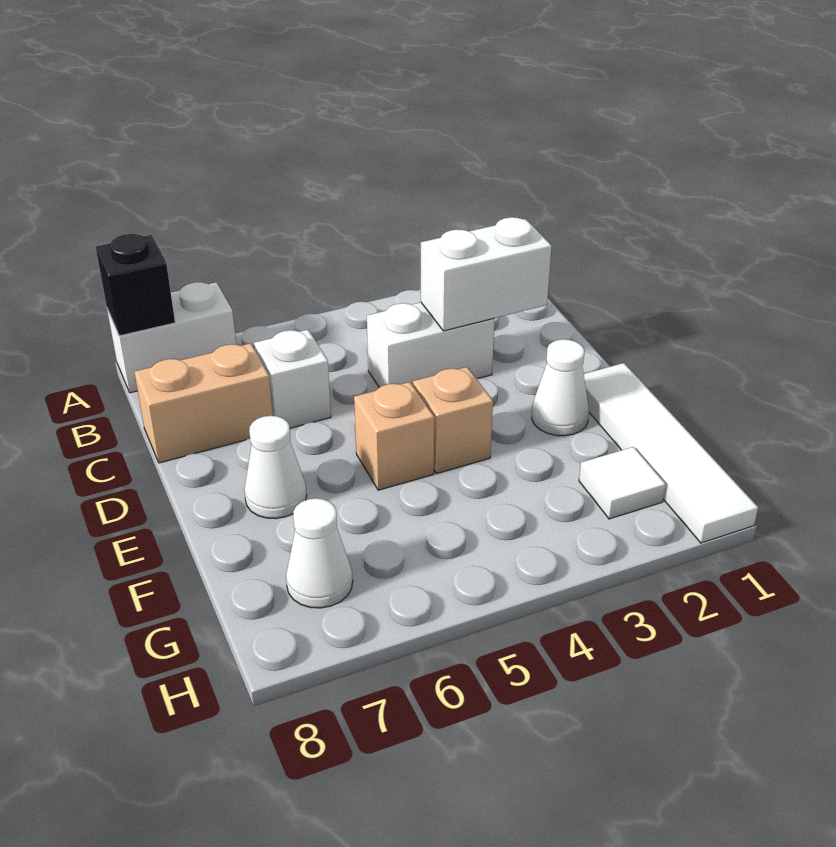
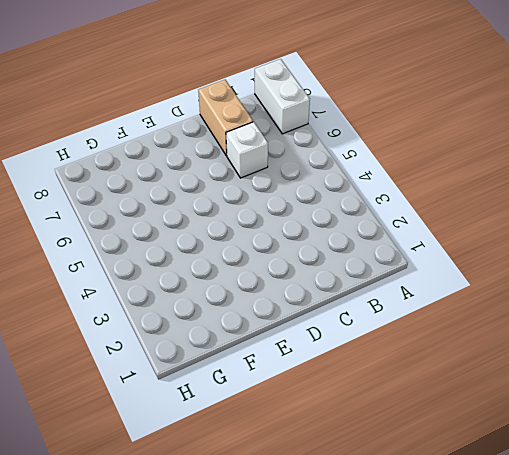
none -> white 1x2 brick [367,302,495,388]
none -> white 1x4 tile [584,363,758,543]
none -> white 1x1 cone [532,339,589,436]

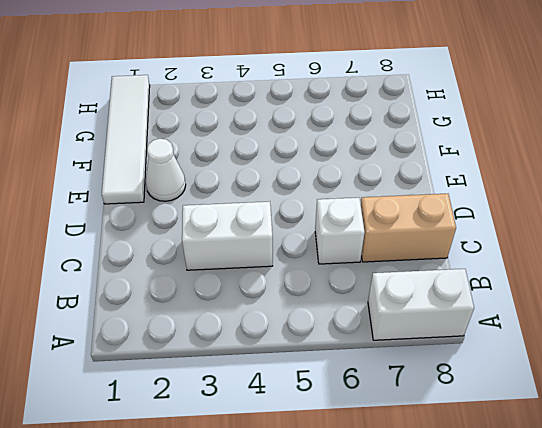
none -> tan 1x1 brick [413,367,493,474]
none -> tan 1x1 brick [354,382,434,490]
none -> white 1x1 cone [244,416,307,519]

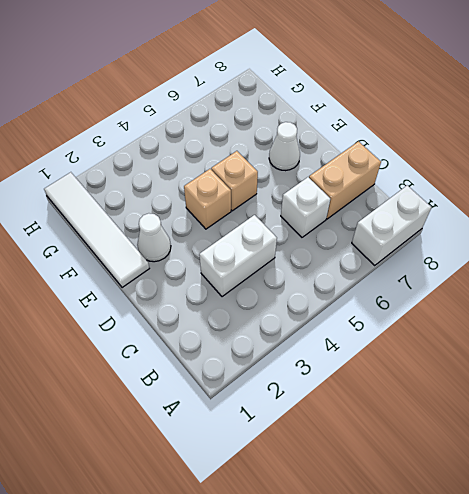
none -> white 1x1 tile [579,447,665,519]
none -> white 1x1 cone [286,498,353,608]
none -> black 1x1 brick [96,234,175,336]

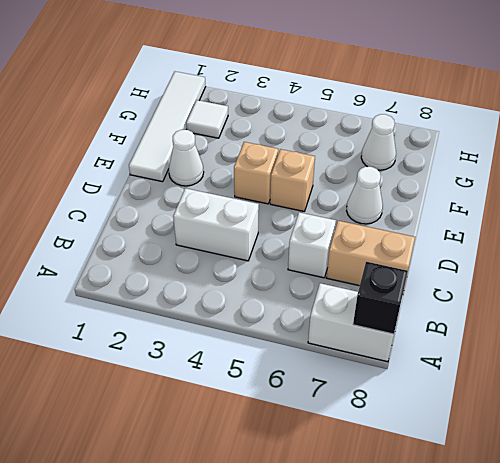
none -> white 1x2 brick [421,217,552,331]

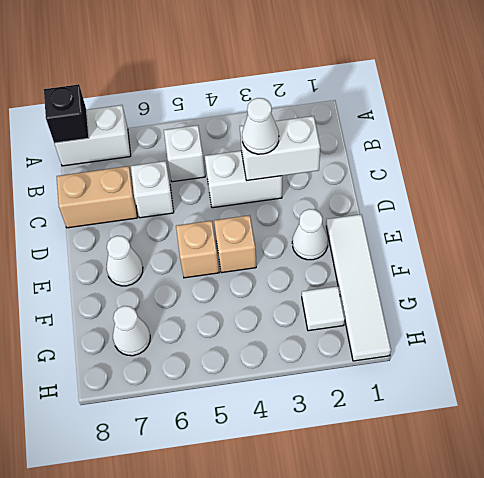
white 1x1 brick [164,125,205,182] -> none
white 1x1 cone [242,98,279,154] -> none

